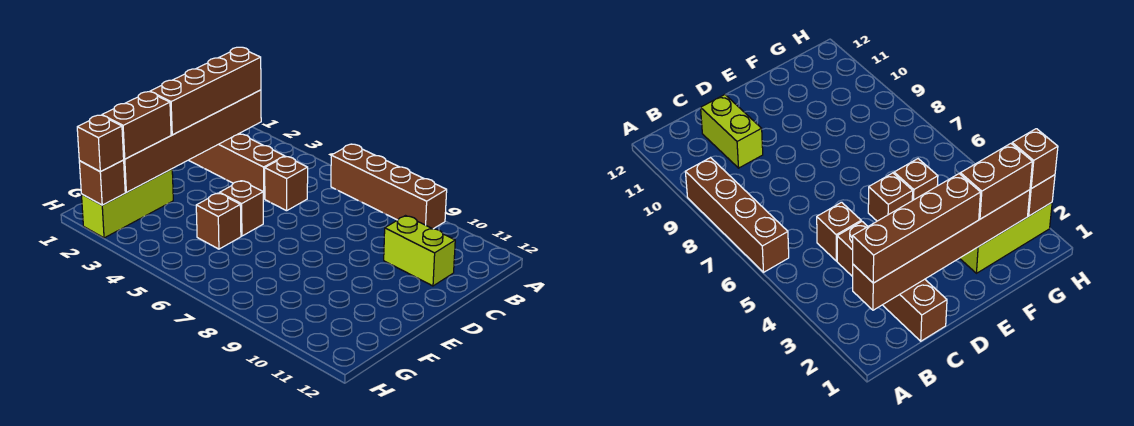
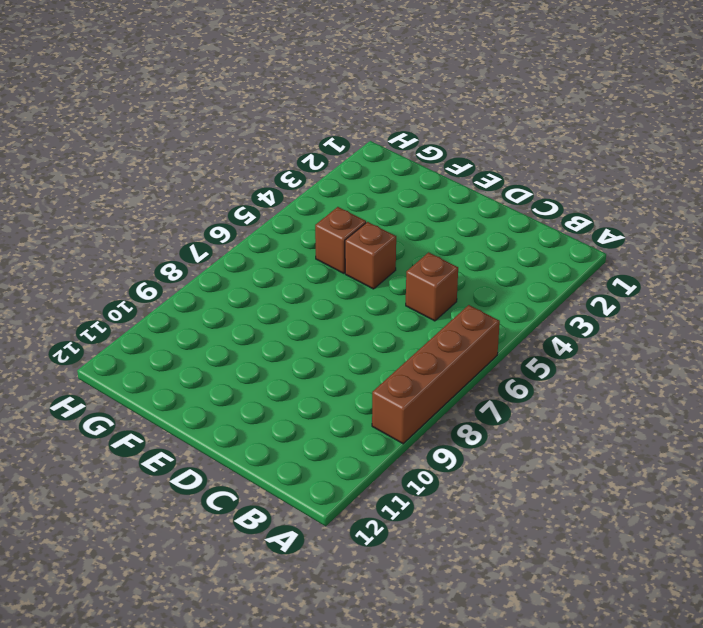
none -> brown 1x4 brick [189,133,285,199]
none -> lime 1x2 brick [384,216,455,286]
none -> lime 1x3 brick [81,169,173,238]

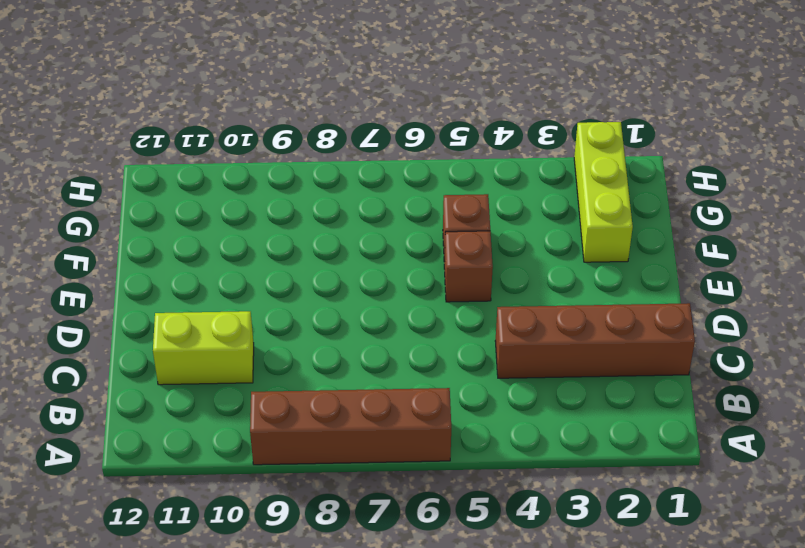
none -> brown 1x1 brick [265,156,308,211]
none -> brown 1x6 brick [124,90,261,192]
none -> brown 1x1 brick [79,160,125,205]

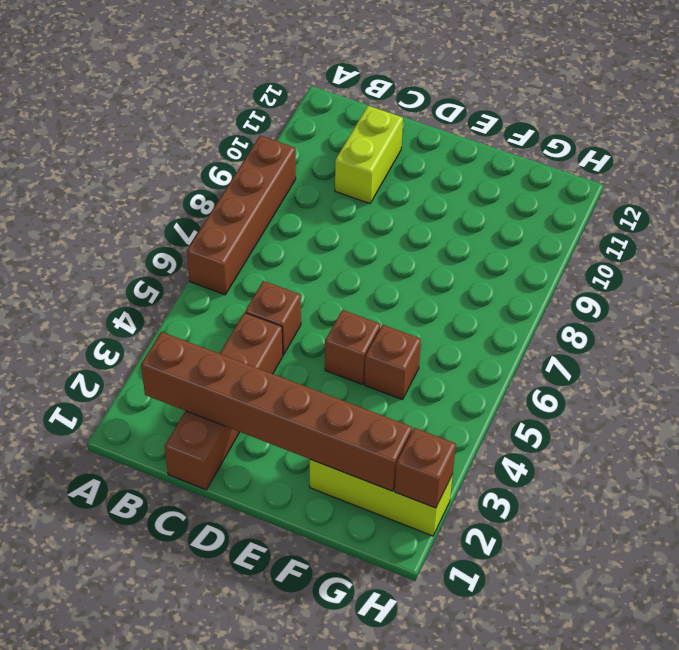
none -> brown 1x4 brick [150,47,261,135]
none -> brown 1x2 brick [102,92,171,159]
none -> brown 1x1 brick [77,115,124,172]

